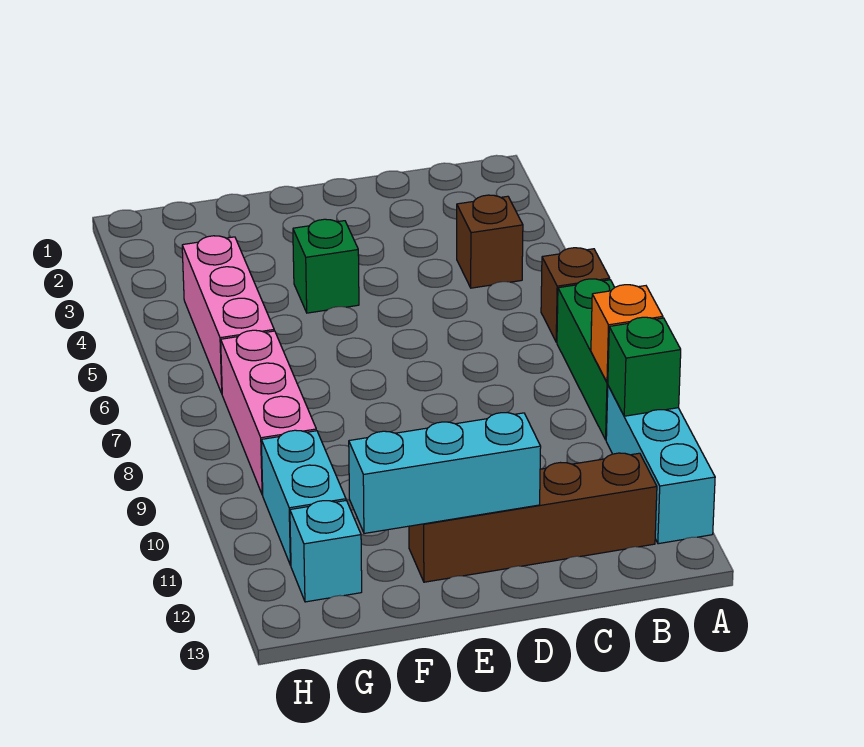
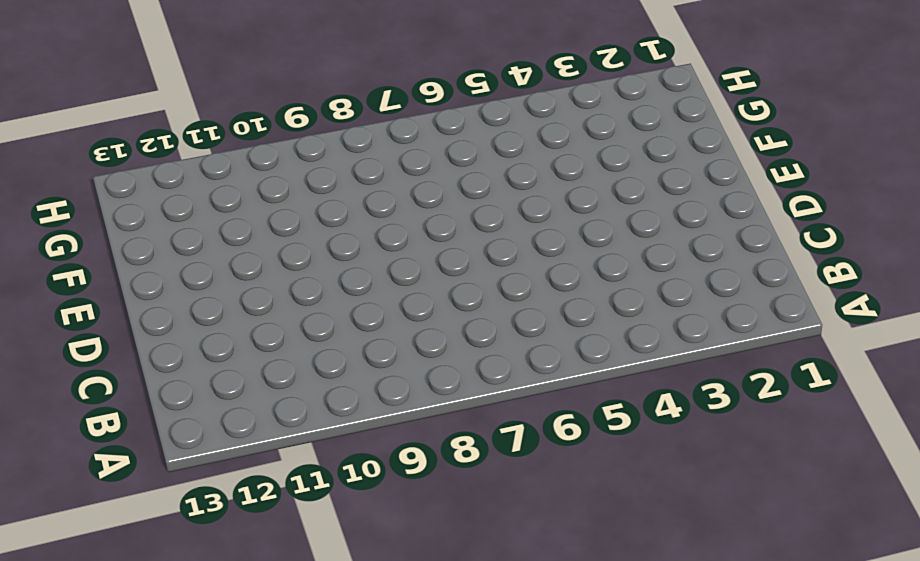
none -> brown 1x1 brick [541,248,610,342]
none -> green 1x3 brick [557,279,615,440]
none -> cyan 1x3 brick [606,386,715,544]

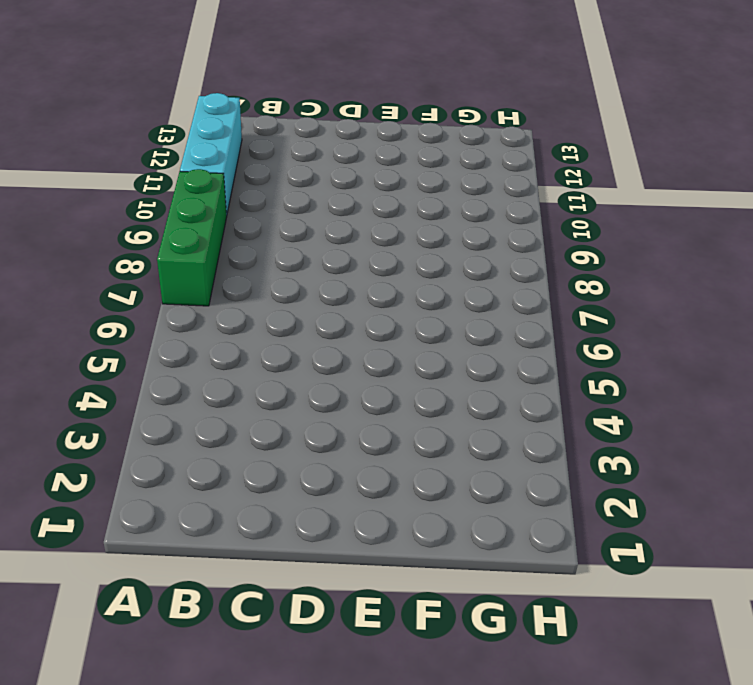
none -> brown 1x1 brick [541,248,610,342]
none -> brown 1x1 brick [457,195,523,288]
none -> brown 1x4 brick [409,453,657,582]

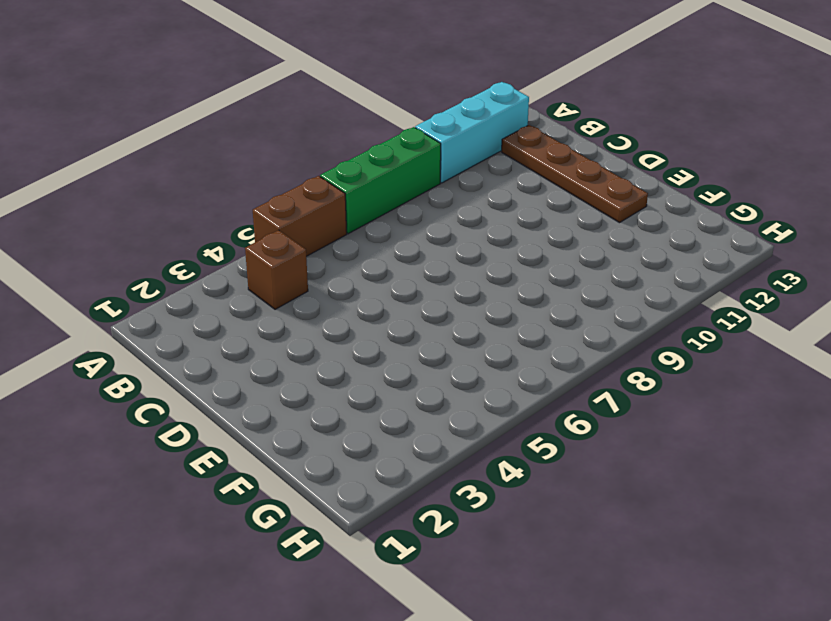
brown 1x2 brick [253,176,347,256] -> brown 1x1 brick [541,248,610,342]
brown 1x4 plate [502,125,648,223] -> brown 1x4 brick [409,453,657,582]
none -> green 1x1 brick [293,219,359,313]
none -> pink 1x3 brick [182,236,274,393]
none -> pink 1x3 brick [221,330,316,495]

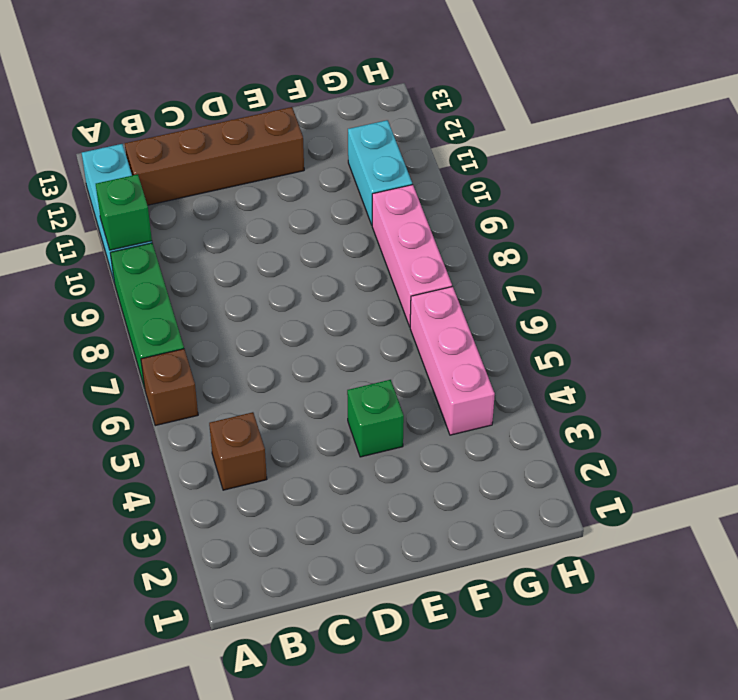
none -> cyan 1x1 brick [290,501,362,602]
none -> orange 1x1 brick [591,285,663,383]
none -> cyan 1x3 brick [349,413,541,533]

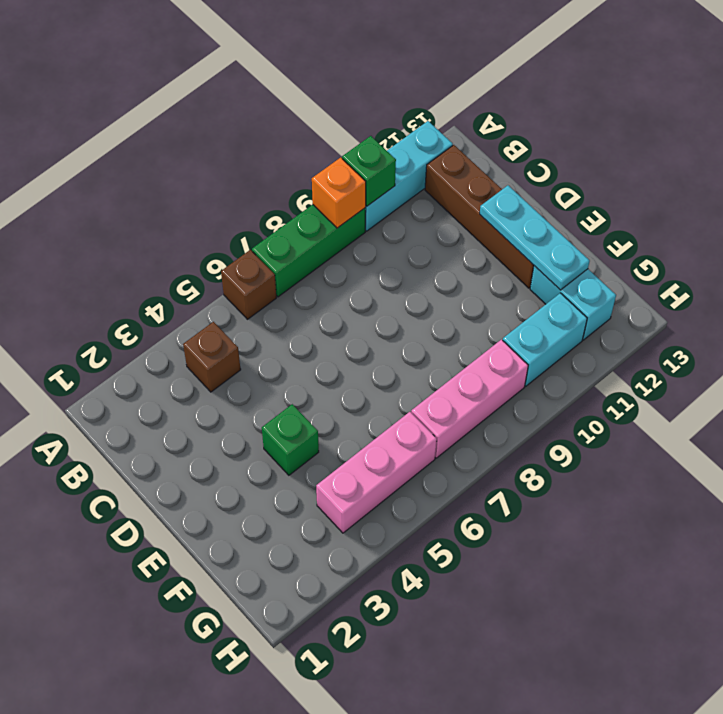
cyan 1x3 plate [480,185,590,290] -> cyan 1x3 brick [349,413,541,533]
cyan 1x2 brick [530,266,616,340] -> cyan 1x1 brick [290,501,362,602]

